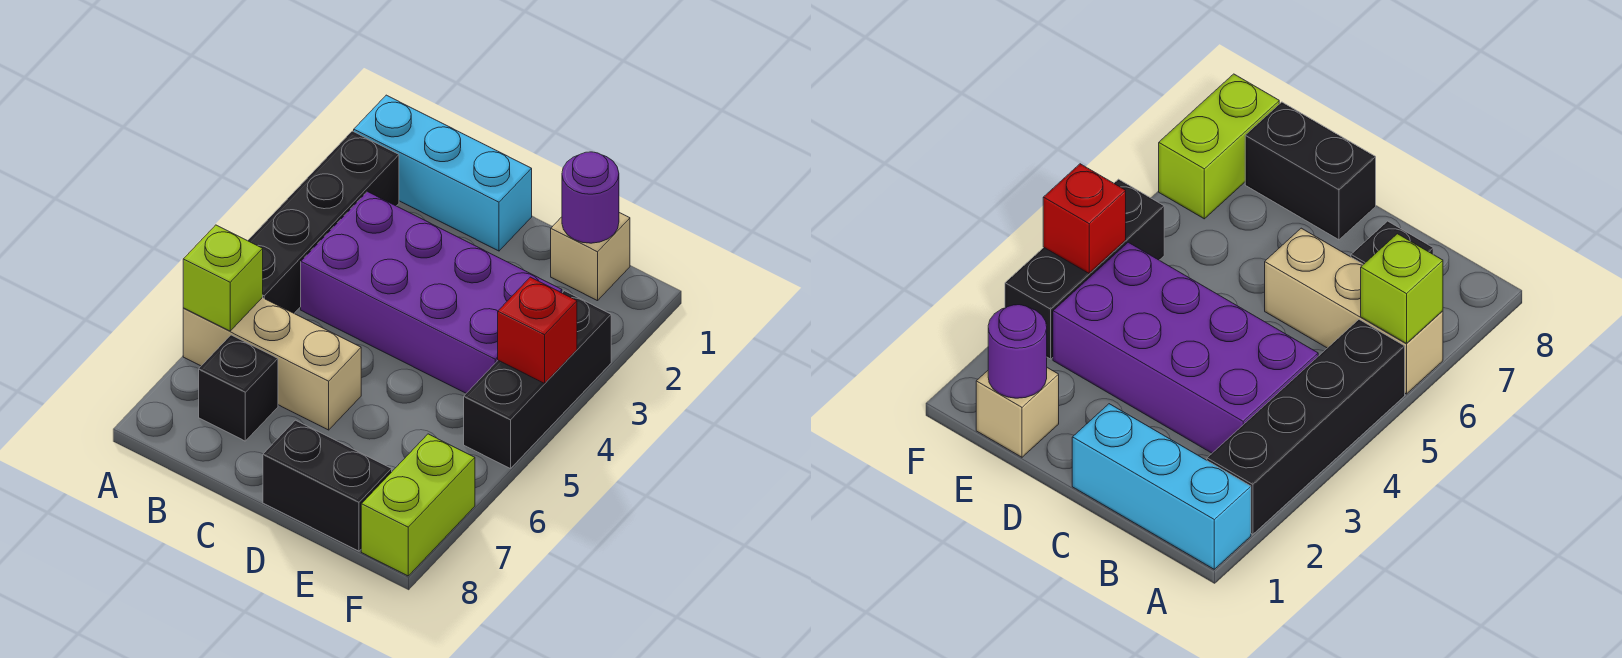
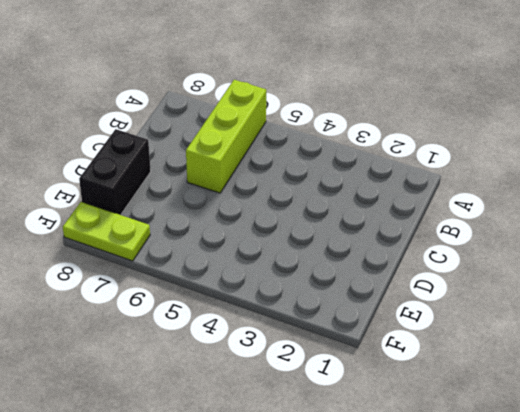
lime 1x3 brick [186,80,266,193] -> tan 1x3 brick [183,298,361,430]
lime 1x2 plate [63,202,150,261] -> lime 1x2 brick [361,434,475,576]
none -> cyan 1x3 brick [354,95,532,251]
none -> black 1x4 brick [248,131,399,313]
none -> purple 2x4 brick [301,192,562,393]

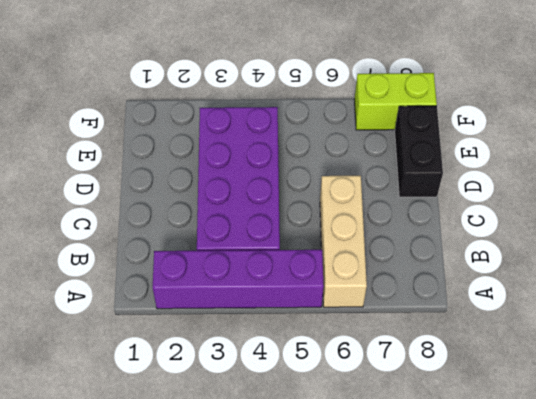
purple 1x4 brick [153,250,324,309] -> black 1x4 brick [248,131,399,313]
none -> cyan 1x3 brick [354,95,532,251]
none -> black 1x1 brick [199,335,278,441]
none -> tan 1x1 brick [551,213,630,301]

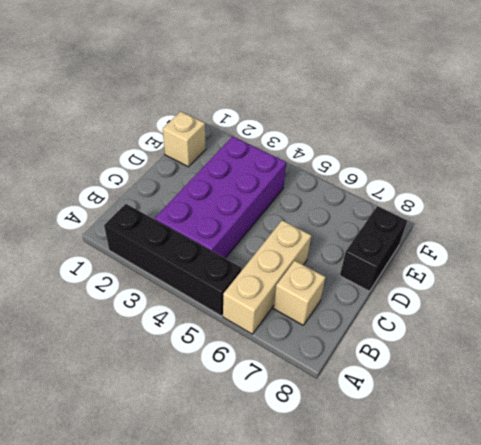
tan 1x1 brick [274,261,326,325] -> black 1x1 brick [199,335,278,441]
none -> cyan 1x3 brick [354,95,532,251]
none -> black 1x3 brick [464,291,611,469]
none -> lime 1x2 brick [361,434,475,576]

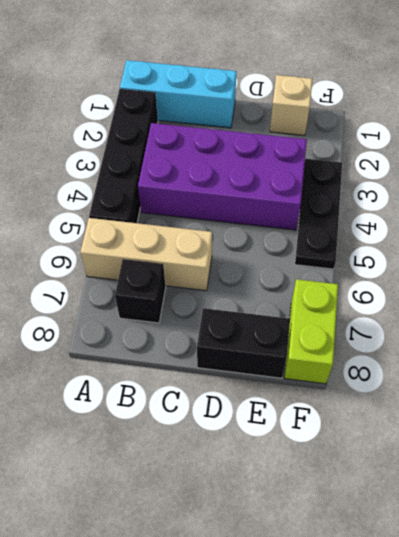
black 1x3 plate [295,159,342,269] -> black 1x3 brick [464,291,611,469]
none -> lime 1x1 brick [183,225,263,331]
none -> purple 1x1 round brick [562,152,619,243]
none -> red 1x1 brick [498,277,577,383]

